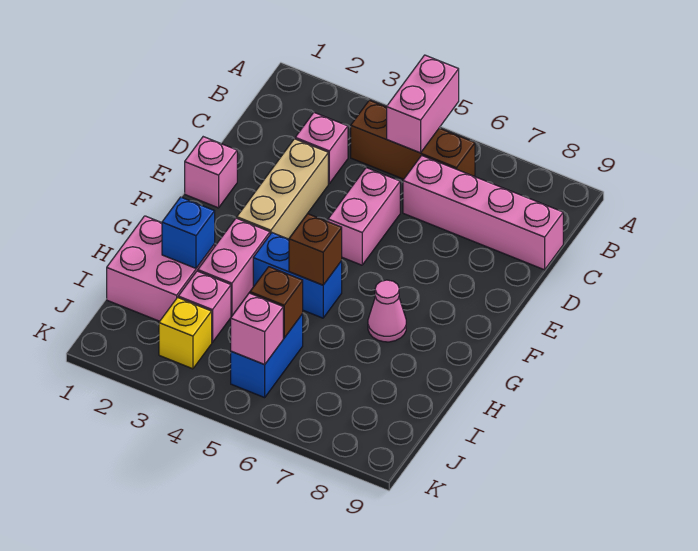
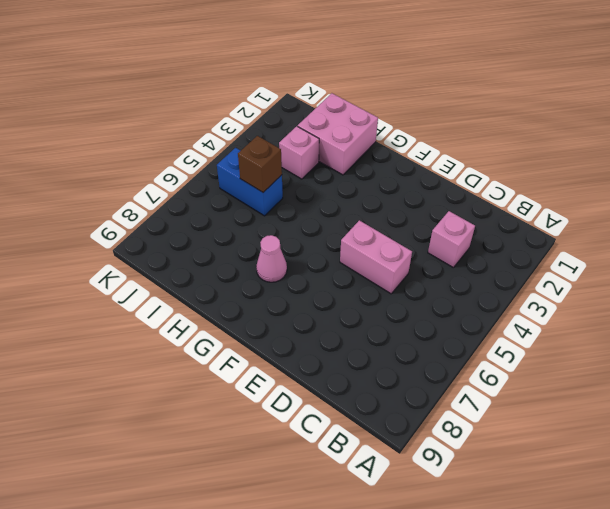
none -> brown 1x3 brick [351,100,475,179]
none -> pink 1x4 brick [403,155,563,270]
none -> tan 1x3 brick [237,139,328,239]

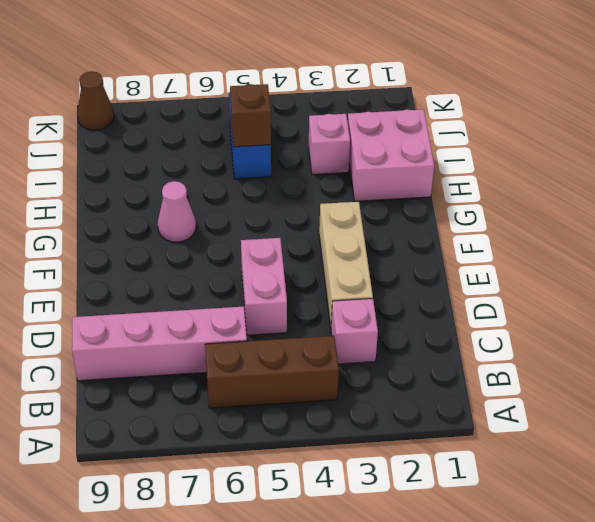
brown 1x1 cone [77,71,114,130] -> none
none -> pink 1x1 brick [185,137,237,208]
none -> pink 1x2 brick [198,218,270,316]
none -> blue 1x2 brick [253,233,342,318]

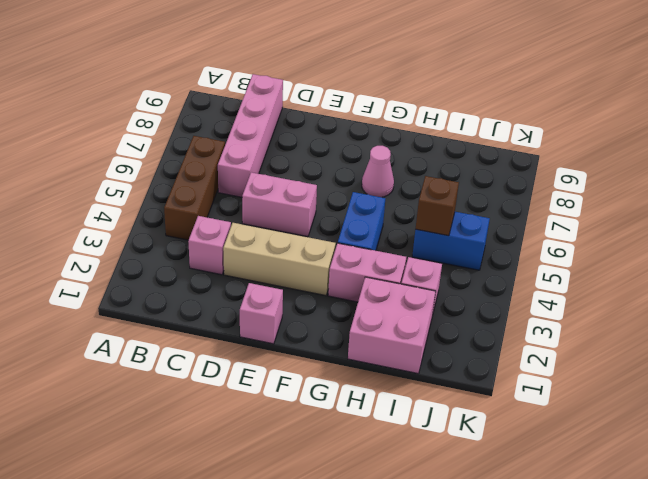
none -> yellow 1x1 brick [159,298,212,369]
none -> pink 1x2 brick [387,55,459,153]
none -> brown 1x1 brick [289,214,342,285]

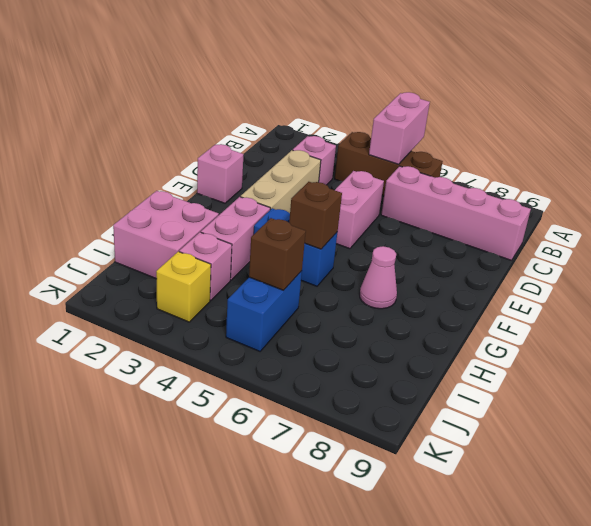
none -> blue 1x1 brick [162,197,215,268]
none -> pink 1x1 brick [231,293,283,365]

